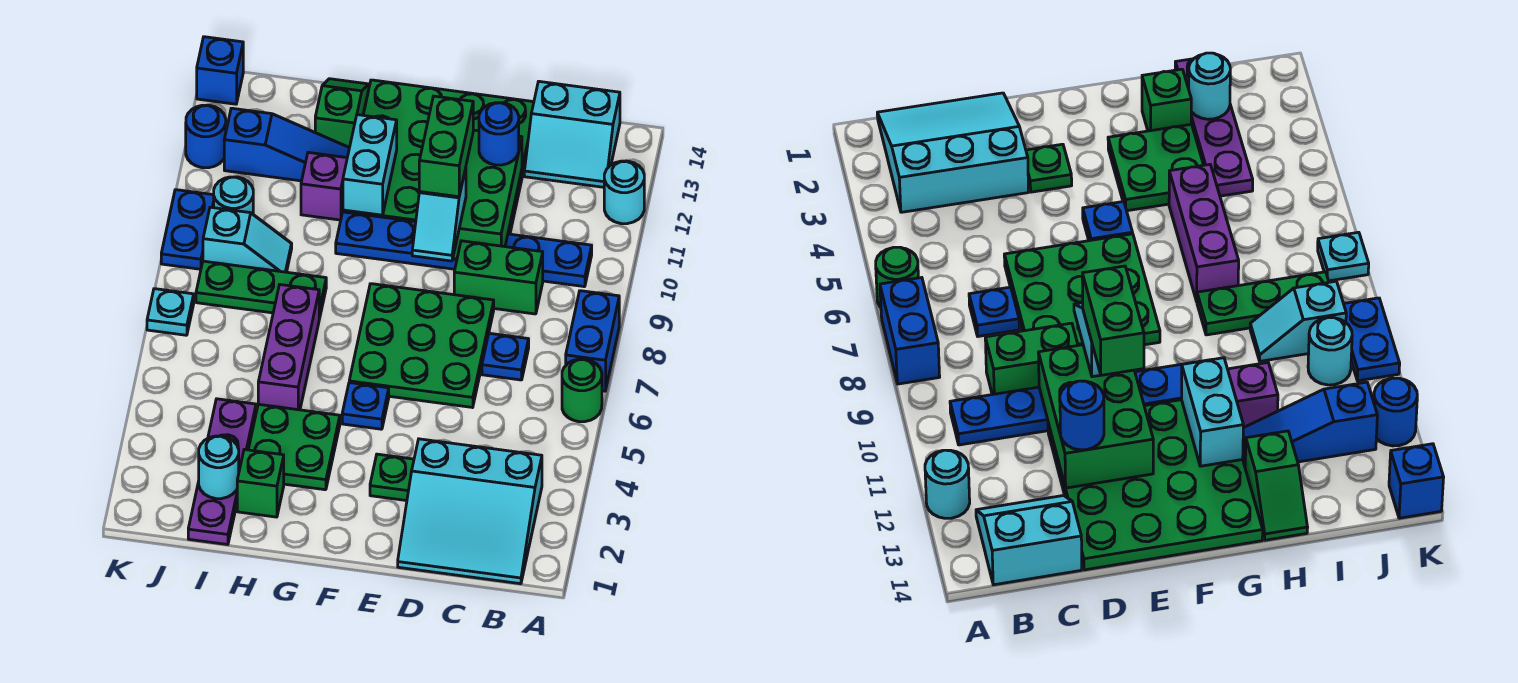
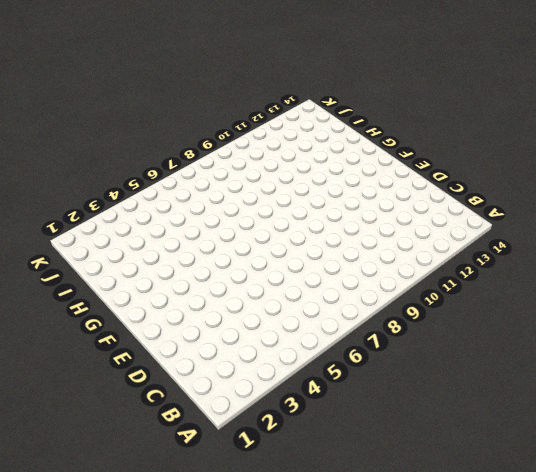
none -> green 1x1 round brick [562,359,602,422]
none -> blue 1x2 brick [566,291,619,391]
none -> cyan 1x1 round brick [604,161,644,224]
none -> cyan 3x3 slope [398,439,542,584]

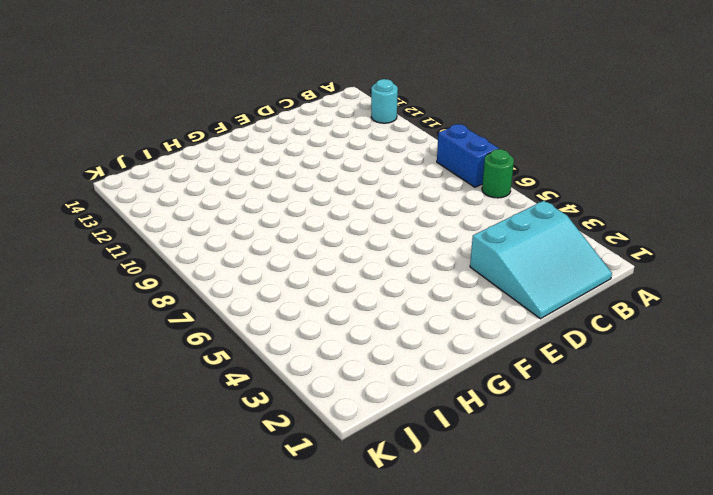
none -> blue 1x6 plate [336,212,592,287]
none -> cyan 2x2 slope [524,81,620,187]
none -> blue 1x1 plate [482,333,529,380]
none -> green 1x2 brick [454,241,543,314]

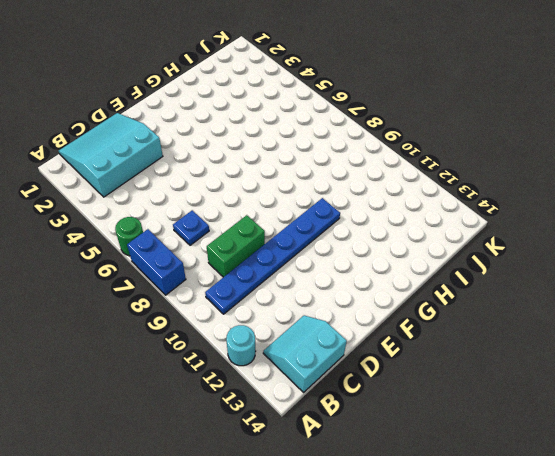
none -> green 3x3 plate [349,284,494,408]
none -> green 4x4 plate [343,80,534,234]
none -> green 1x1 plate [370,454,414,501]
none -> blue 1x1 plate [342,383,389,429]

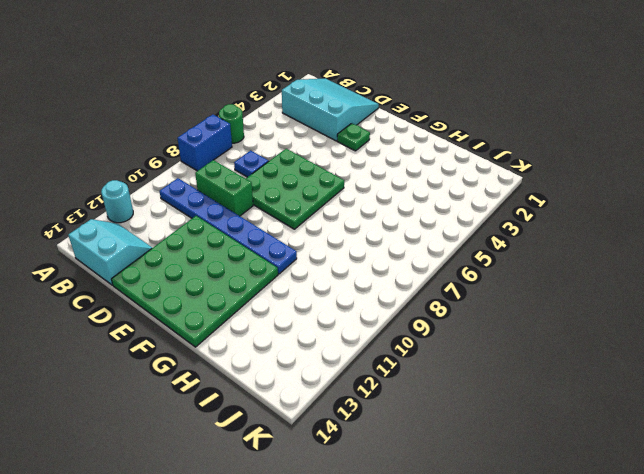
none -> blue 1x1 plate [342,383,389,429]
none -> green 2x2 plate [248,404,340,490]
none -> green 1x1 brick [237,450,284,517]
none -> purple 1x3 brick [258,285,319,410]

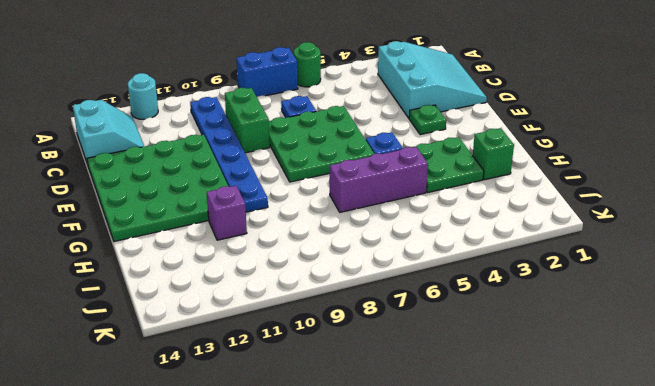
none -> green 1x3 plate [196,261,326,319]
none -> blue 1x3 slope [224,108,349,181]
none -> green 1x2 slope [315,79,369,148]
none -> purple 1x4 plate [188,399,256,545]

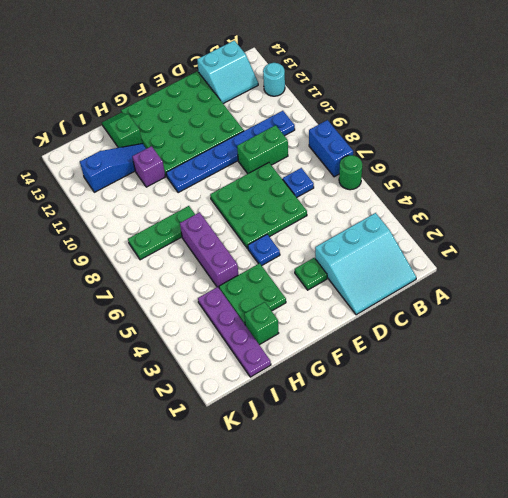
none -> cyan 1x2 slope [203,207,292,272]
none -> cyan 1x1 round brick [214,177,253,214]
none -> cyan 1x1 plate [147,289,194,335]
none -> blue 1x2 plate [161,190,214,269]

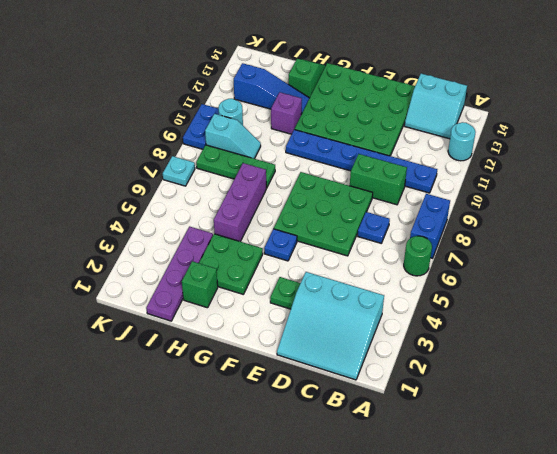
none -> blue 1x1 round brick [186,105,226,168]
none -> blue 1x1 brick [197,37,243,104]
none -> green 2x3 brick [453,130,522,259]
none -> cyan 1x2 brick [343,115,397,215]

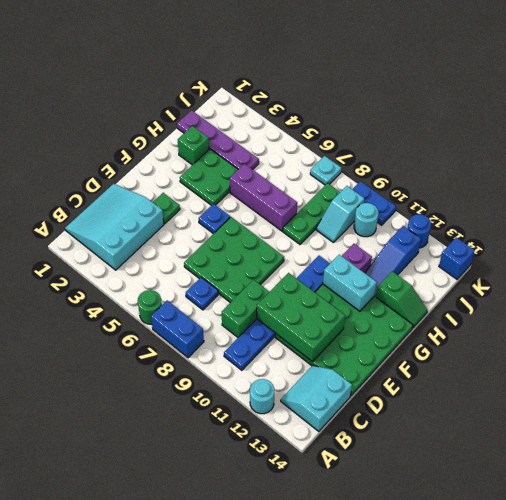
none -> cyan 1x1 round brick [199,436,239,499]
none -> blue 1x1 round brick [479,103,519,165]
none -> cyan 1x2 slope [412,168,466,261]
none -> green 1x2 brick [419,96,473,197]

